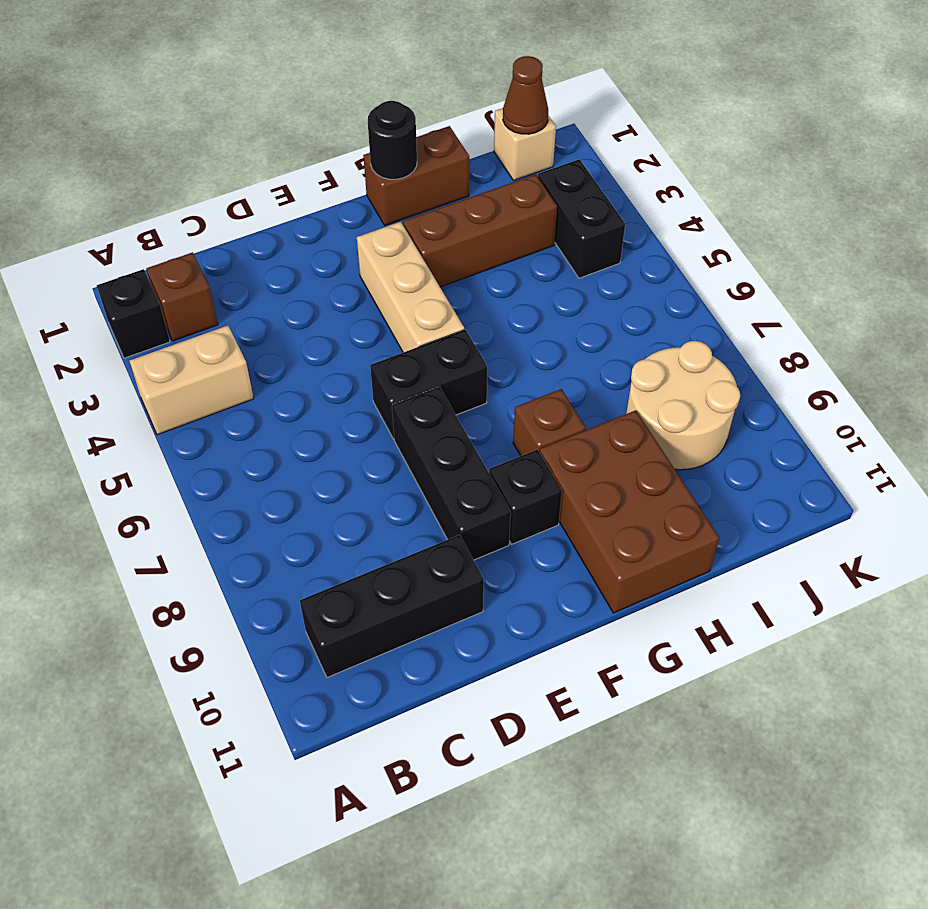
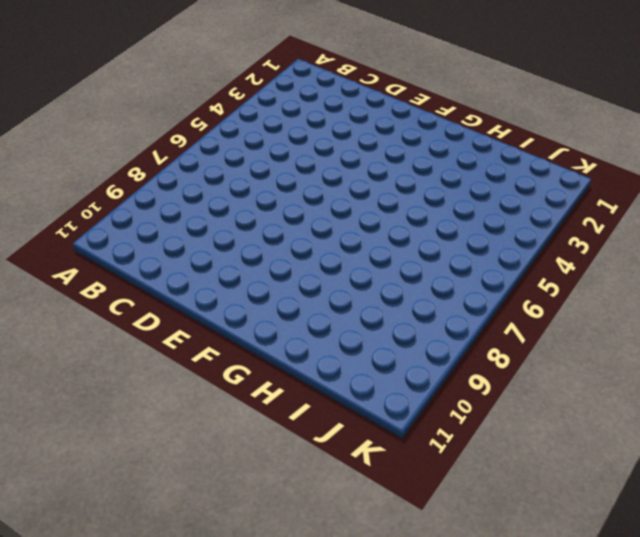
none -> black 1x1 brick [97,269,170,358]
none -> tan 1x2 brick [130,325,254,435]
none -> brown 1x1 brick [146,252,218,341]

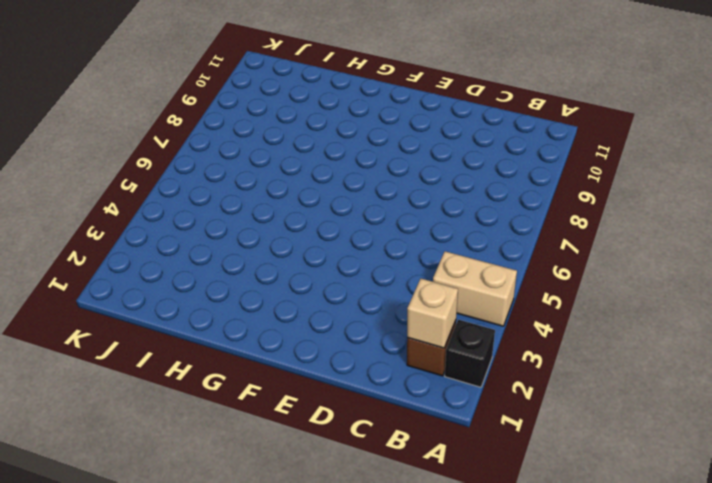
tan 1x1 brick [407,279,458,348] -> tan 1x1 brick moved to [494,108,556,181]
none -> black 1x3 brick [300,535,484,677]
none -> black 1x2 brick [370,330,487,439]
none -> black 1x3 brick [392,387,511,560]

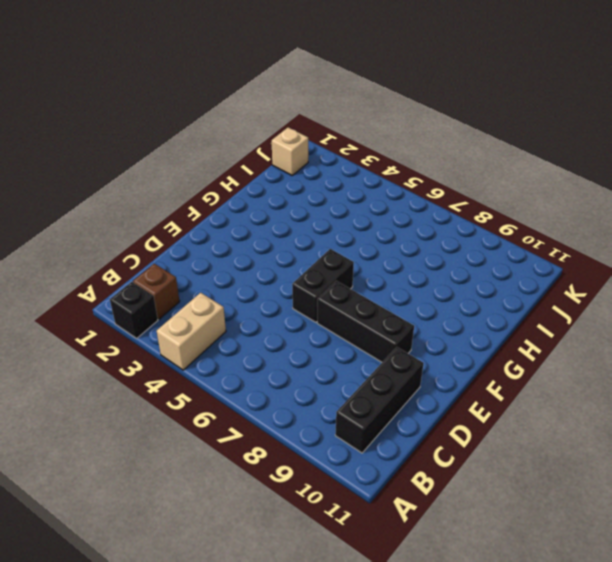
none -> tan 1x3 brick [357,222,464,352]
none -> black 1x1 brick [489,450,562,544]
none -> brown 1x2 brick [363,126,469,225]

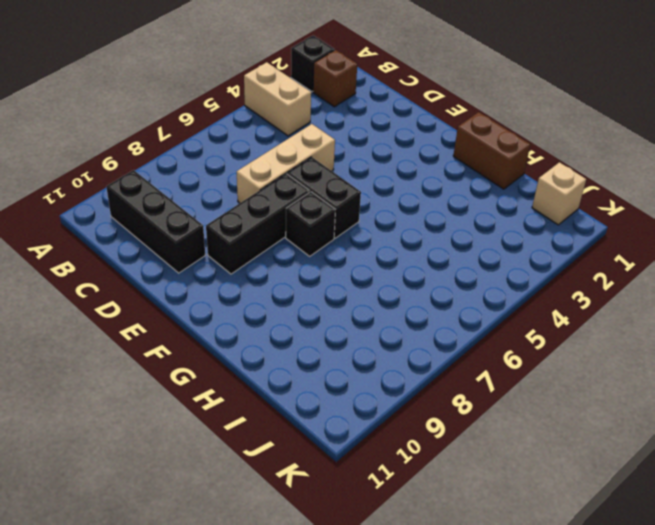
tan 1x3 brick [237,124,335,203] -> tan 1x3 brick moved to [357,222,464,352]
black 1x1 brick [286,192,335,256] -> black 1x1 brick moved to [489,450,562,544]
none -> brown 1x3 brick [403,175,557,287]
none -> brown 1x1 brick [513,389,586,456]
none -> brown 2x3 brick [540,410,719,613]

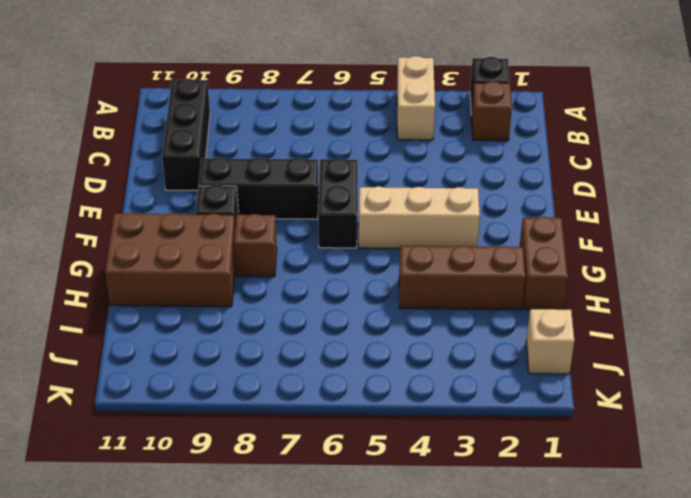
brown 1x3 brick [399,245,525,310] -> brown 1x3 brick turned to [403,175,557,287]
none -> tan 2x2 round brick [626,341,740,470]
none -> black 1x2 brick [538,159,625,278]
none -> black 1x1 round brick [368,101,417,179]

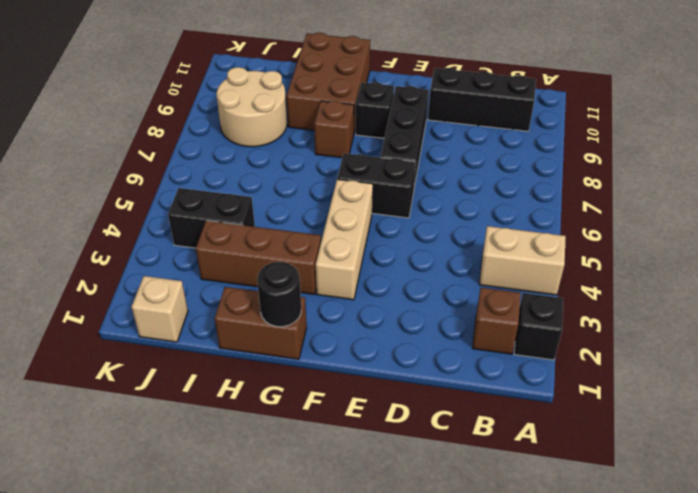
black 1x2 brick [168,188,255,248] -> black 1x2 brick turned to [538,159,625,278]
none -> brown 1x1 cone [503,56,548,134]

